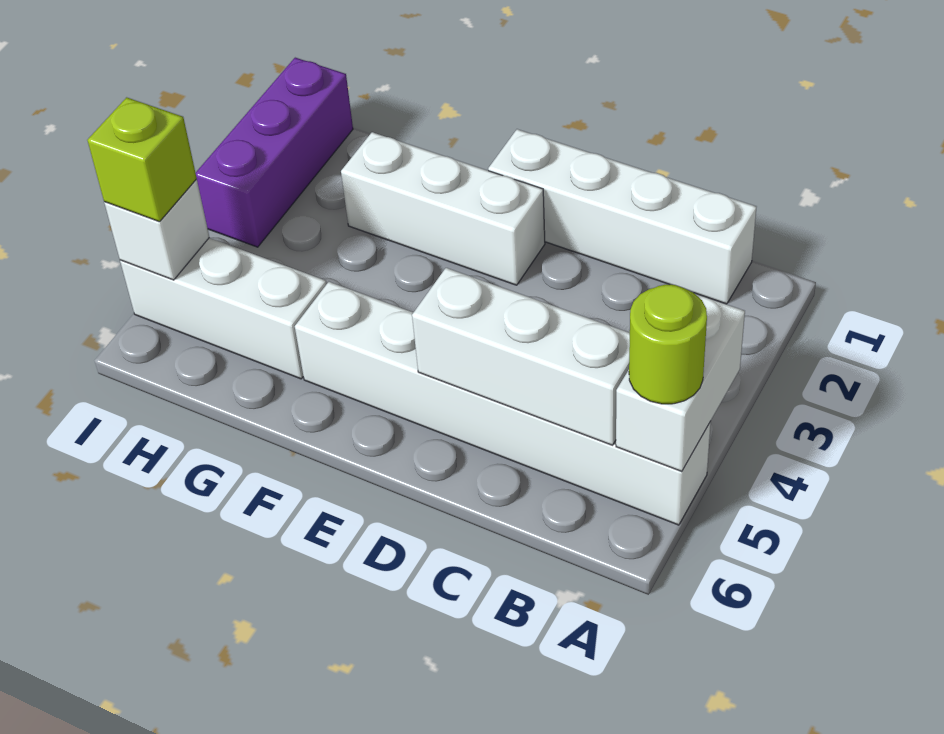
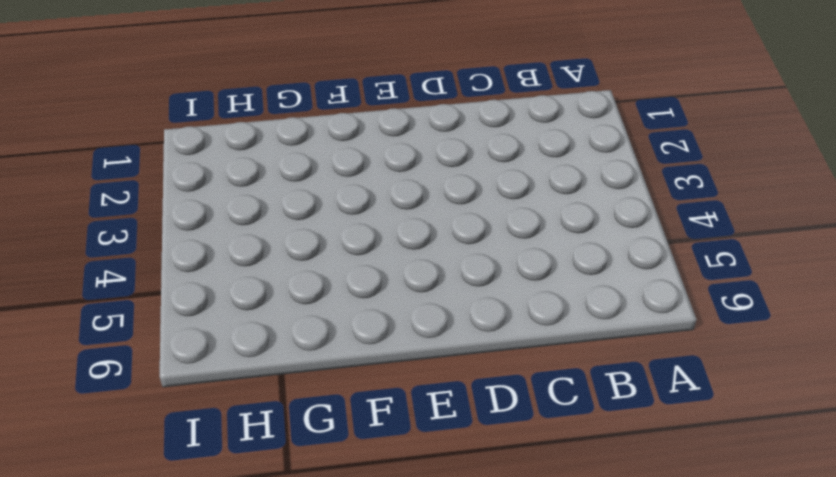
none -> white 1x6 brick [295,282,711,525]
none -> white 1x4 brick [488,129,756,304]

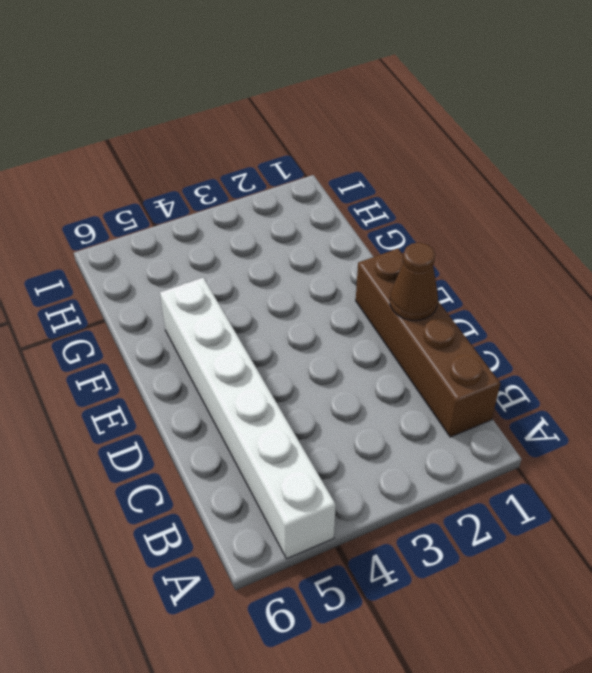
brown 1x4 brick [356,249,500,437] -> white 1x4 brick [488,129,756,304]
brown 1x1 cone [390,243,438,320] -> none
none -> white 1x3 brick [341,132,545,285]
none -> white 1x3 brick [120,238,326,379]

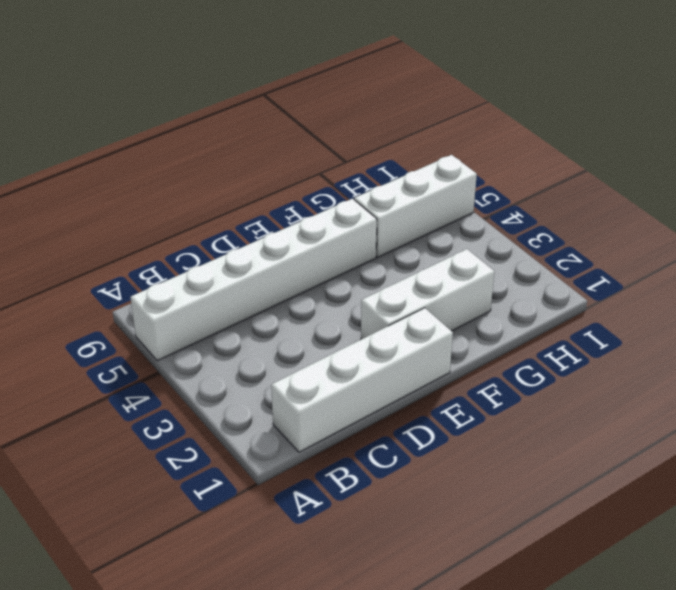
none -> purple 1x3 brick [196,58,353,247]
none -> white 1x2 brick [616,294,745,472]

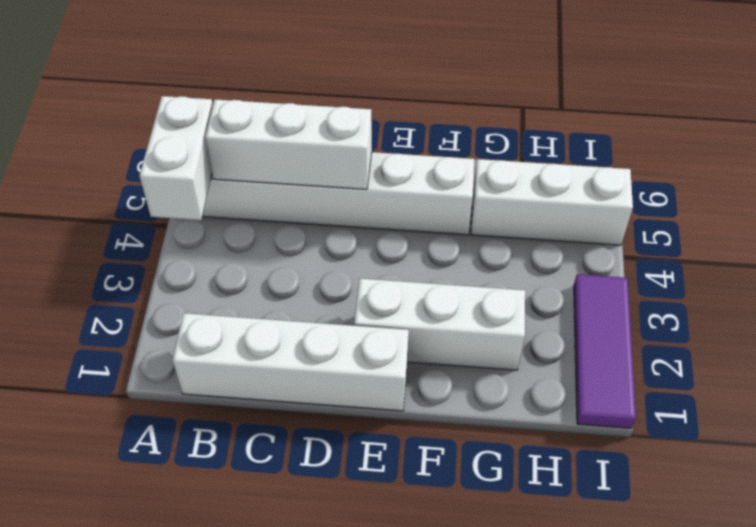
purple 1x3 tile [574,274,636,428] -> purple 1x3 brick [196,58,353,247]
none -> white 1x1 brick [104,179,209,280]
none -> lime 1x1 round brick [629,284,707,404]

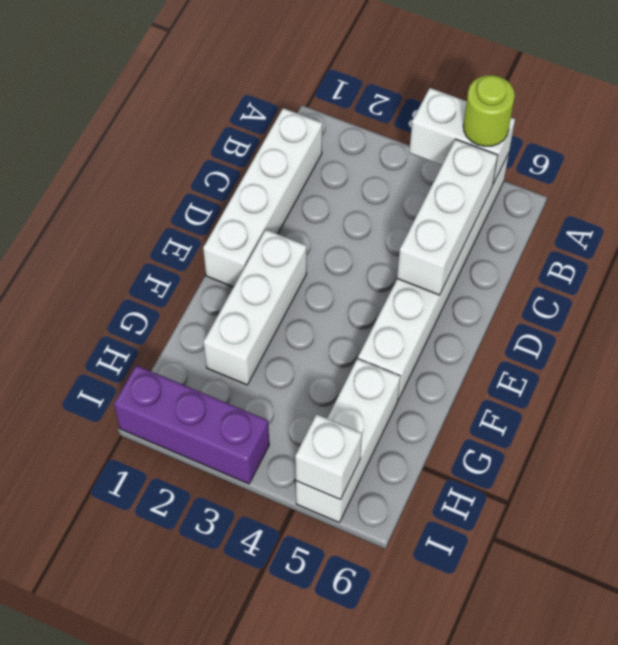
none -> lime 1x1 brick [87,97,197,222]

